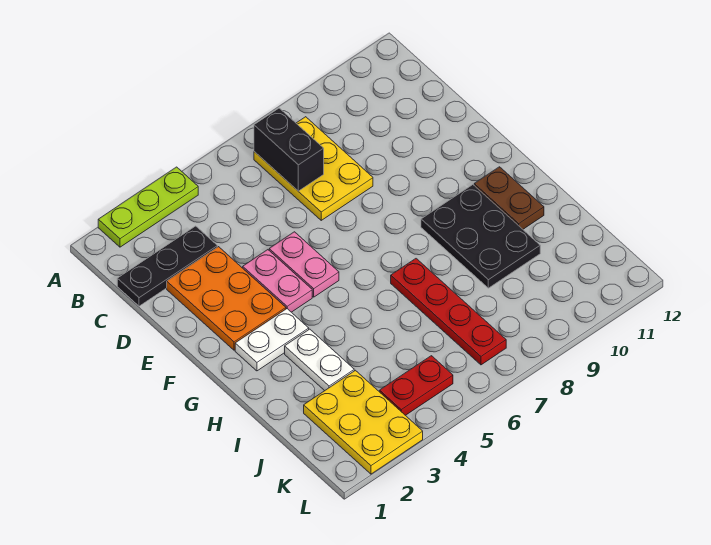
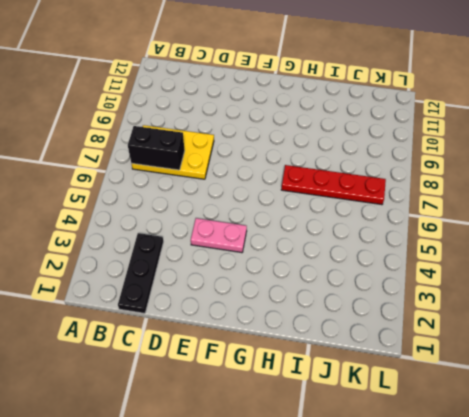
none -> lime 1x3 plate [98,167,198,247]
none -> orange 2x3 plate [167,247,286,350]
none -> pink 1x2 plate [269,232,339,297]

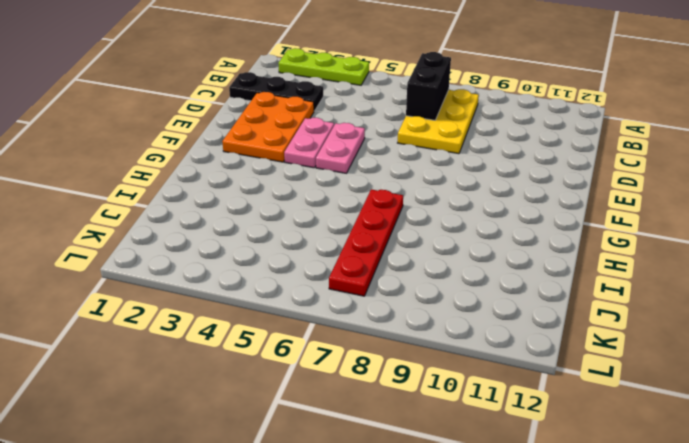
none -> white 1x2 plate [235,309,309,371]
none -> black 2x3 plate [421,185,540,288]
none -> brown 1x2 plate [474,167,544,229]

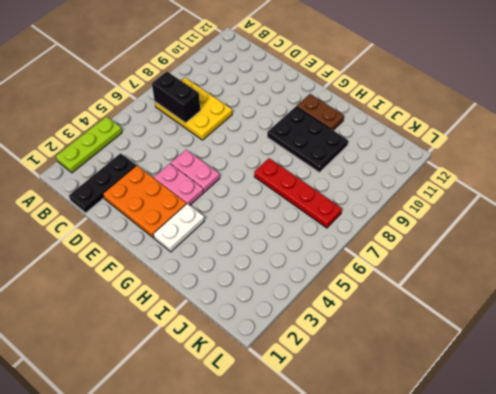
none -> white 1x2 plate [285,329,354,391]
none -> yellow 2x3 plate [304,370,423,474]
none -> red 1x2 plate [380,356,453,415]

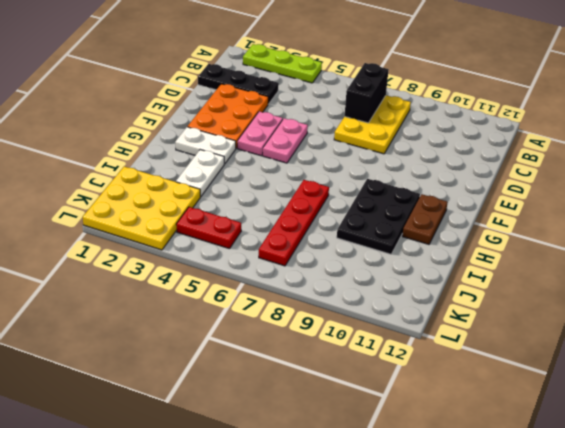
yellow 3x3 plate [83,167,200,250] -> yellow 2x3 plate [304,370,423,474]

